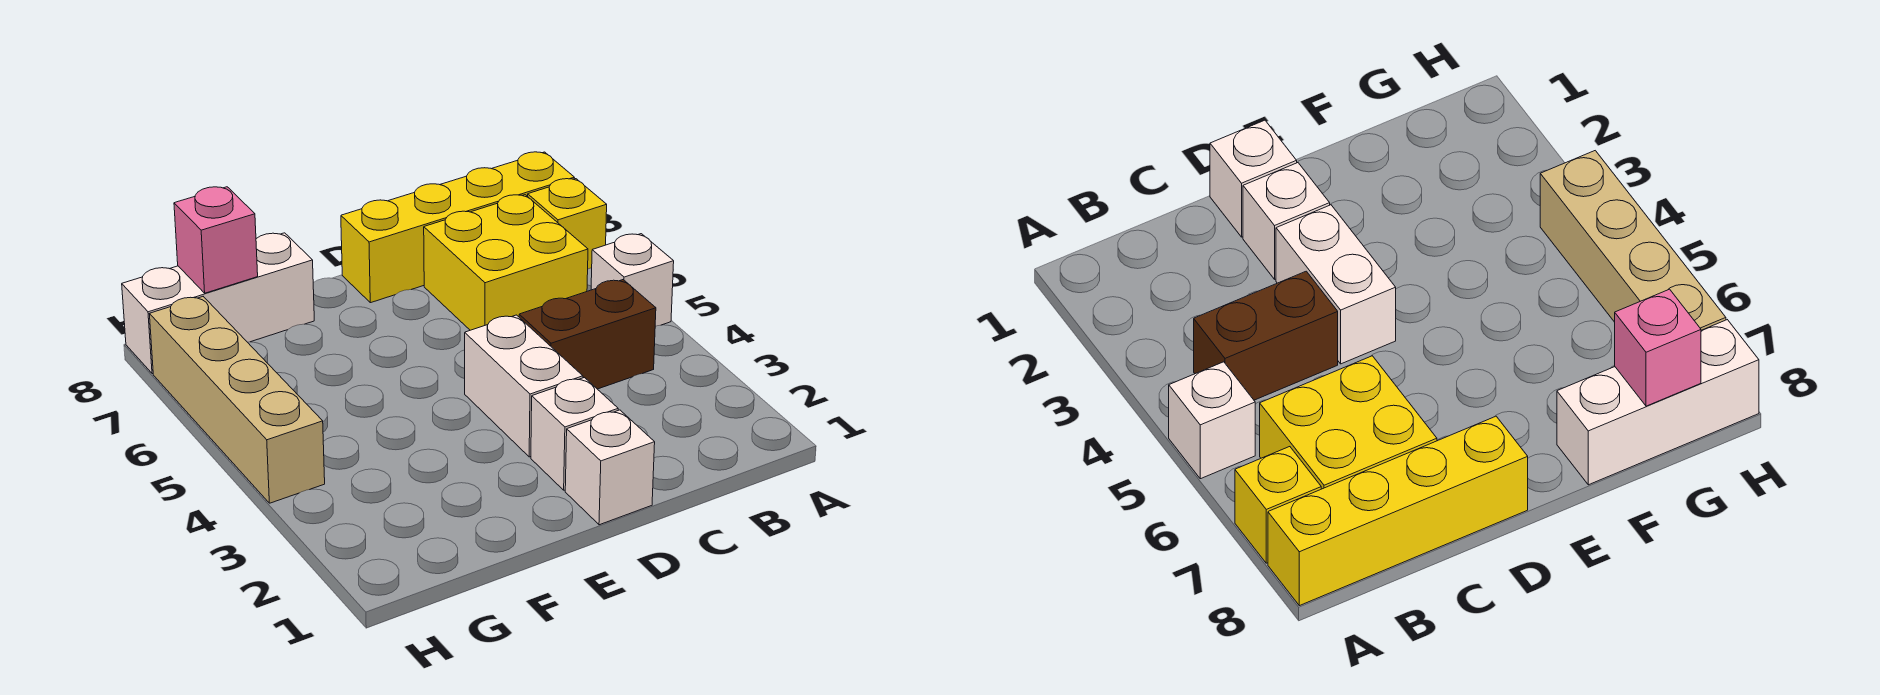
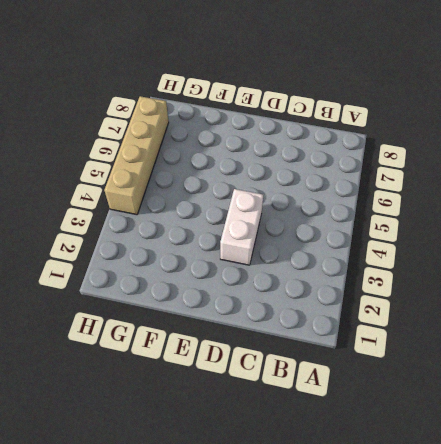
none -> white 1x1 brick [591,234,674,326]
none -> yellow 1x1 brick [528,179,607,269]

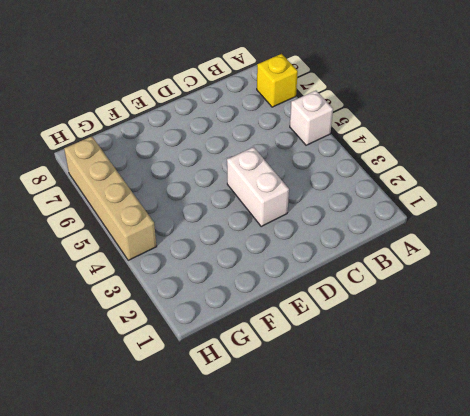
none -> yellow 1x4 brick [341,152,574,303]
none -> brown 1x2 brick [519,280,656,389]

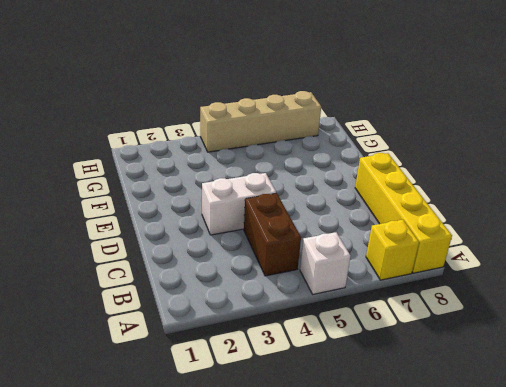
none -> yellow 2x2 brick [424,195,588,330]
none -> white 1x1 brick [565,410,655,525]

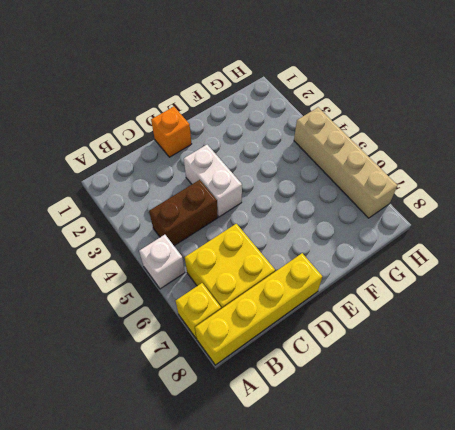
orange 1x1 brick [151,107,192,157] -> white 1x1 brick [565,410,655,525]
none -> white 1x1 brick [531,378,618,490]
none -> white 1x3 brick [122,233,314,374]

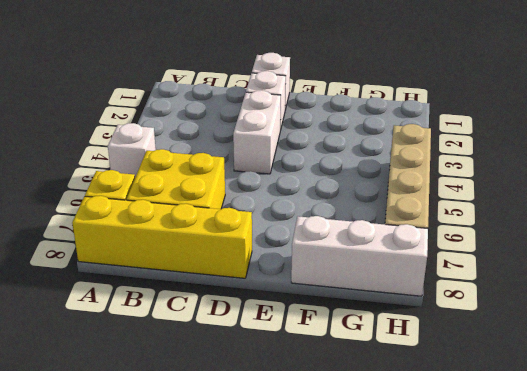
none -> brown 1x2 brick [519,280,656,389]
none -> pink 1x1 brick [174,187,258,293]

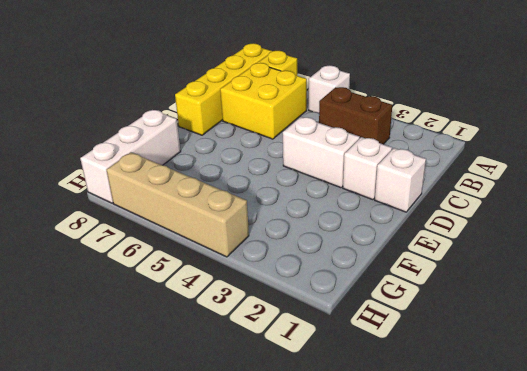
brown 1x2 brick [319,87,392,144] -> brown 1x2 brick turned to [519,280,656,389]
none -> pink 1x1 brick [174,187,258,293]

